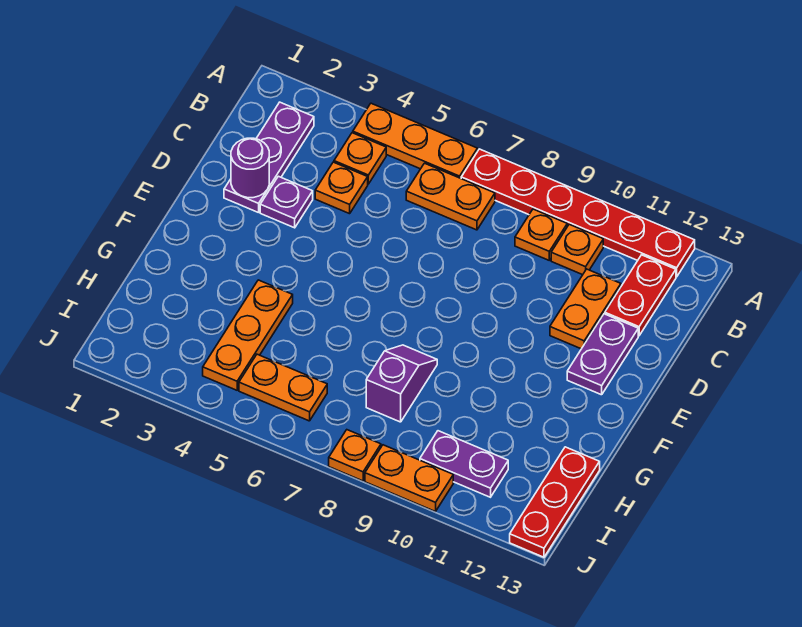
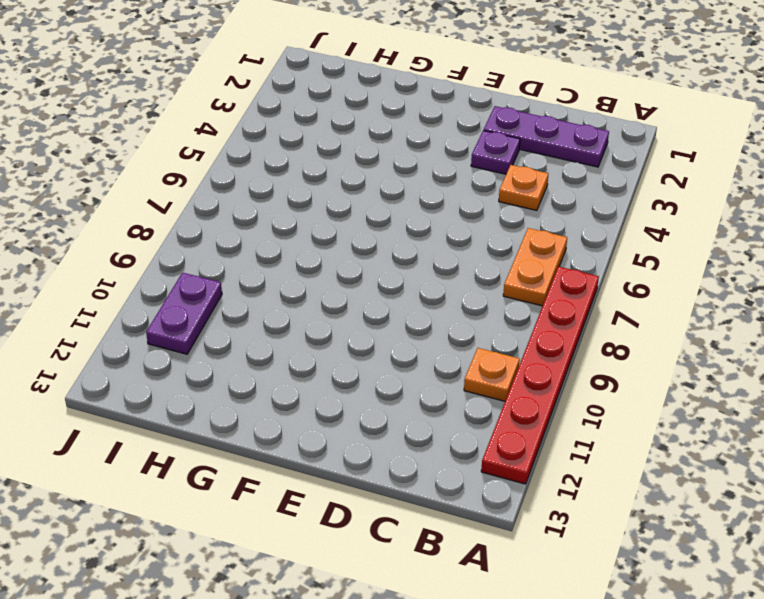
none -> orange 1x3 plate [353,103,477,178]
none -> orange 1x1 plate [334,133,386,184]
none -> orange 1x1 plate [515,209,567,260]

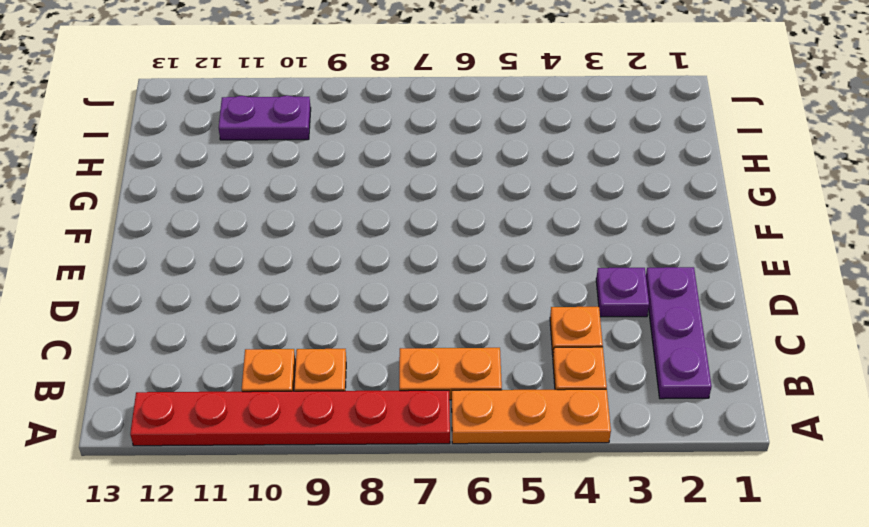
none -> red 1x2 plate [605,255,676,336]
none -> orange 1x2 plate [550,269,621,349]
none -> purple 1x2 plate [567,314,638,395]

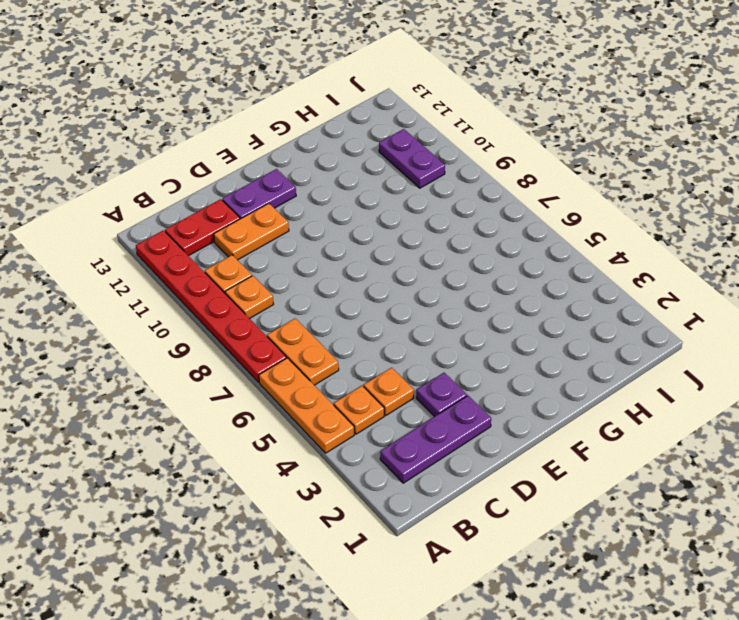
none -> orange 1x3 plate [203,280,293,390]
none -> purple 1x2 slope [366,345,437,422]
none -> red 1x3 plate [510,447,600,557]

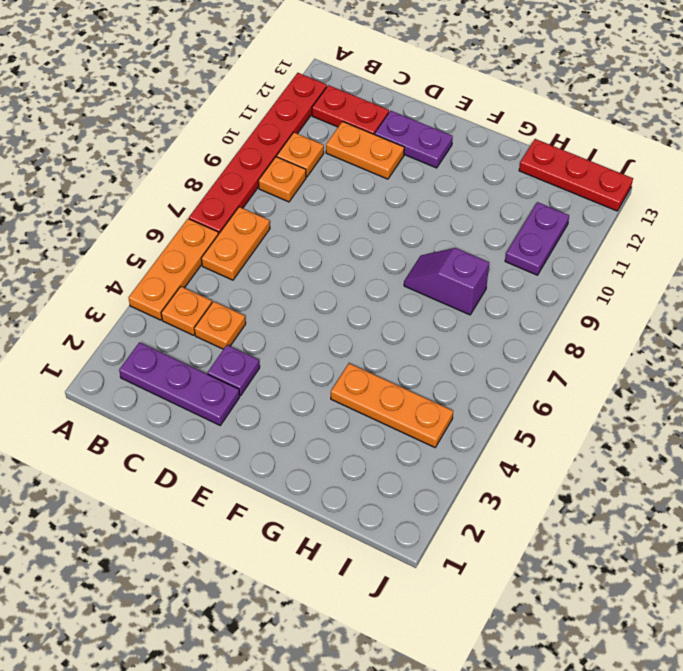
none -> orange 1x2 plate [239,354,327,421]
none -> orange 1x1 plate [329,430,381,481]
none -> orange 1x2 plate [365,445,453,512]

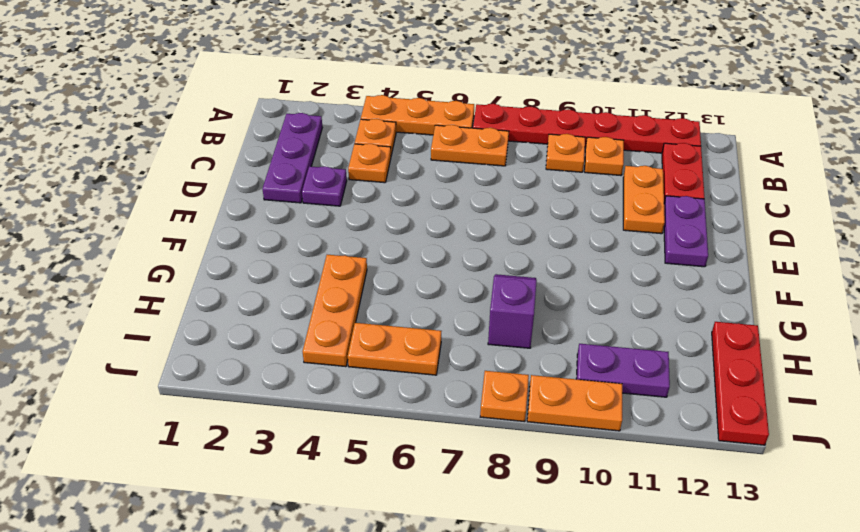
none -> purple 1x1 round brick [231,138,269,198]

